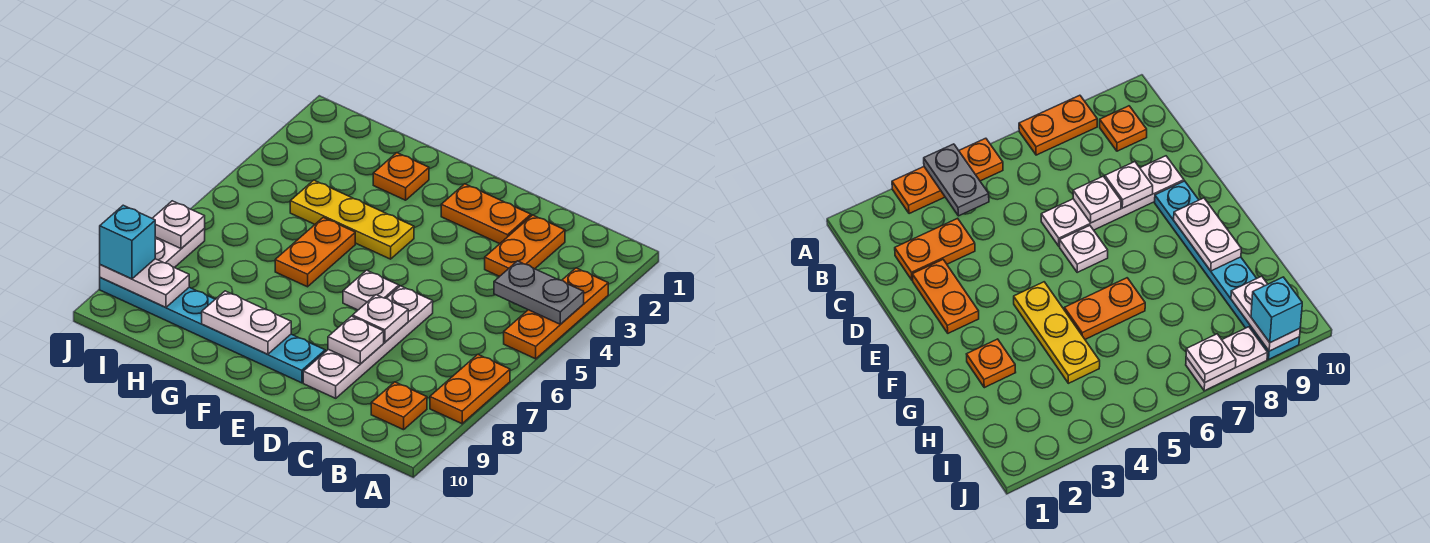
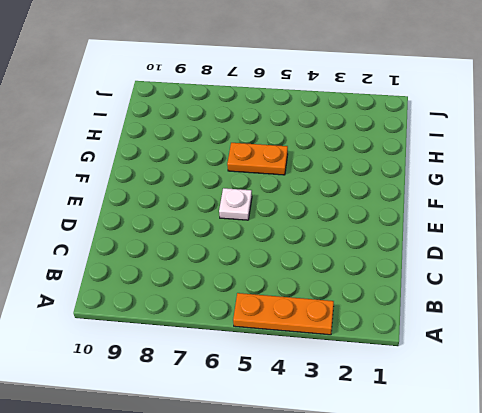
none -> orange 1x2 plate [430,354,510,424]
none -> orange 1x1 plate [371,382,427,430]
none -> orange 1x2 plate [485,215,565,277]

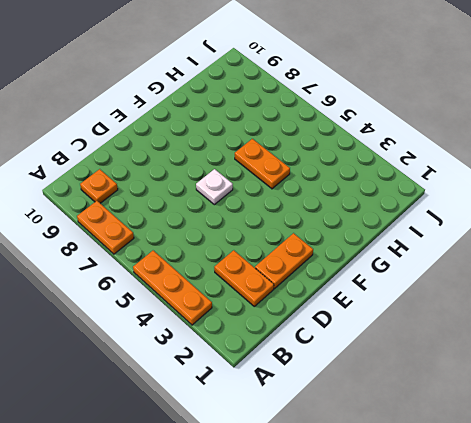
none -> white 1x4 plate [303,286,433,398]
none -> cyan 1x6 plate [100,277,325,383]
none -> yellow 1x3 plate [290,180,414,259]

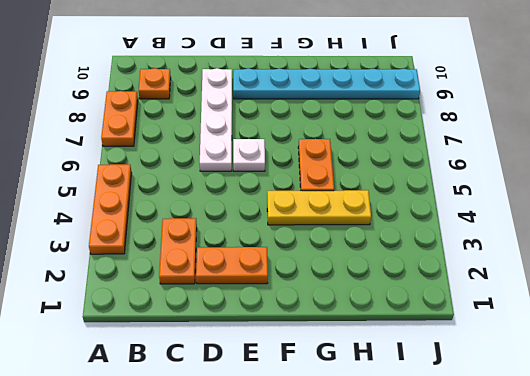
none -> orange 1x1 plate [373,153,429,200]
none -> white 1x2 plate [155,229,205,268]
none -> grey 1x2 plate [494,261,584,324]

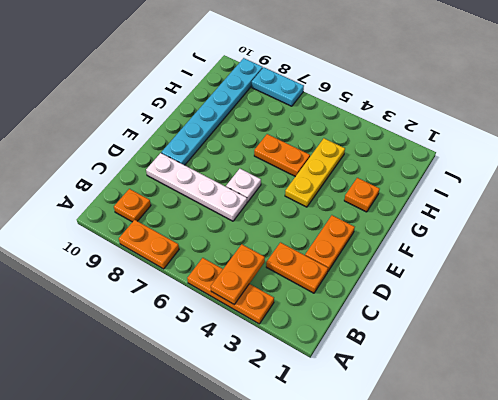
orange 1x2 plate [211,244,265,305] -> grey 1x2 plate [494,261,584,324]
cyan 1x2 plate [252,67,304,106] -> white 1x2 plate [155,229,205,268]
none -> white 1x1 plate [353,295,408,342]
none -> white 1x1 plate [328,316,384,364]
none -> white 1x2 plate [202,291,291,354]

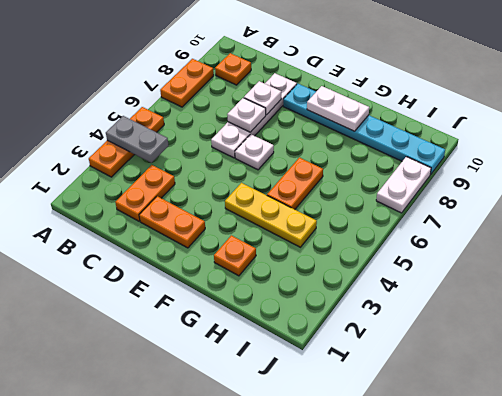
none -> white 1x2 plate [100,259,189,308]
none -> white 1x1 plate [152,201,205,248]
none -> cyan 1x1 brick [100,205,155,279]

